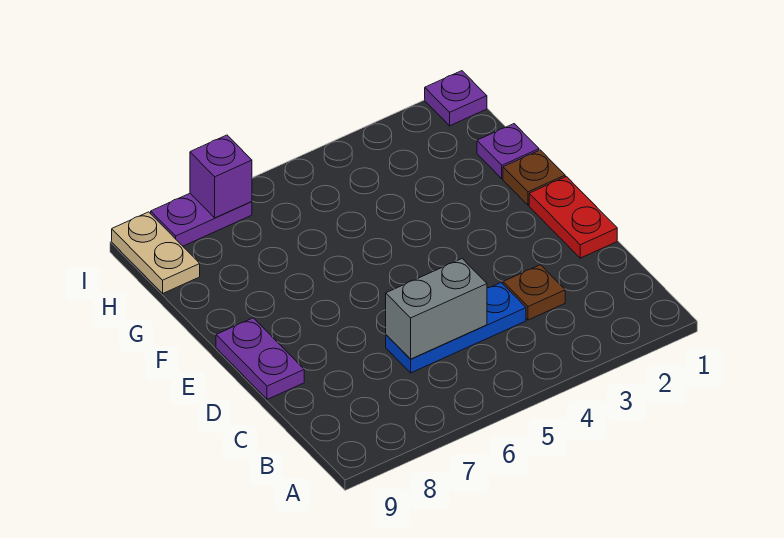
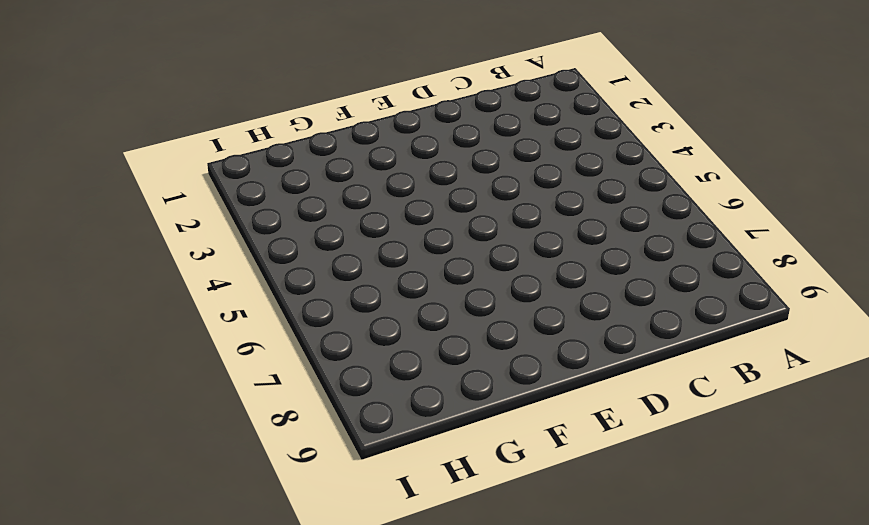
none -> brown 1x1 plate [503,265,565,320]
none -> blue 1x3 plate [386,283,526,373]

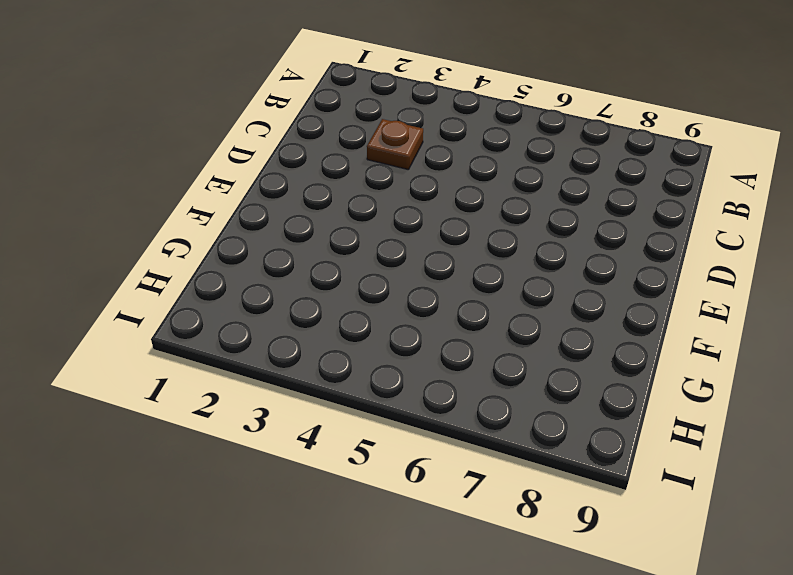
none -> blue 1x3 plate [386,283,526,373]
none -> red 1x2 plate [529,177,617,258]

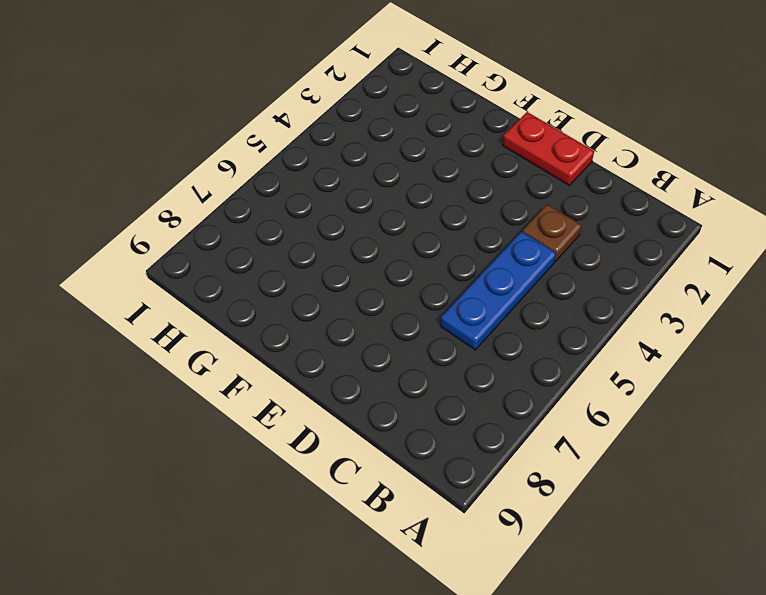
none -> purple 1x2 plate [216,318,304,399]
none -> brown 1x1 plate [503,150,565,205]

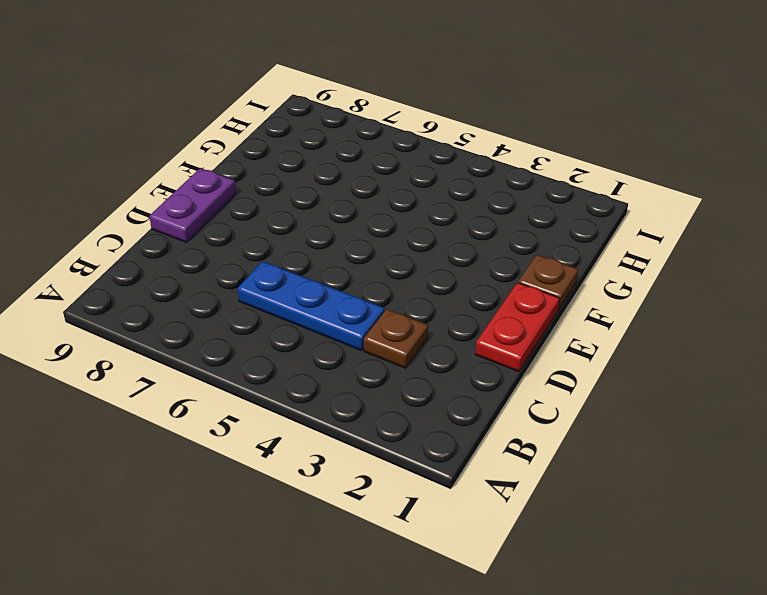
none -> purple 1x1 plate [477,124,539,179]
none -> tan 1x2 plate [112,212,200,293]

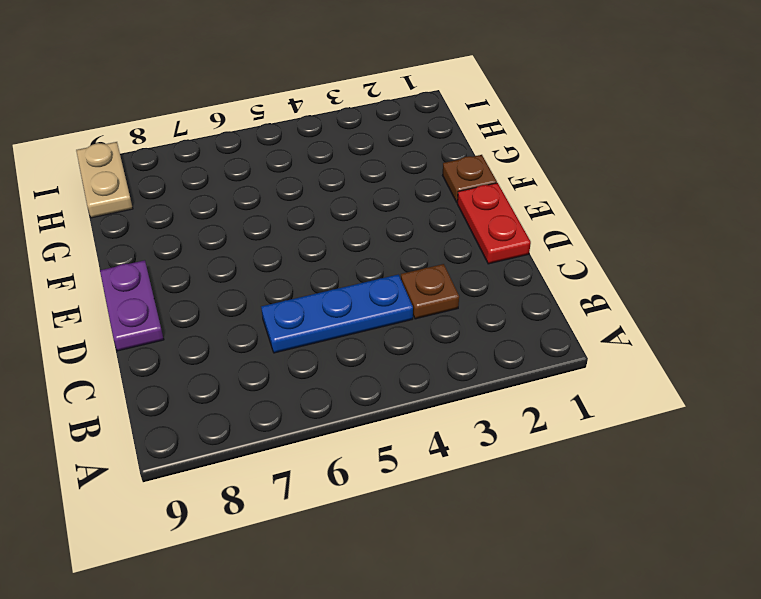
none -> purple 1x1 plate [477,124,539,179]
none -> purple 1x1 plate [425,71,487,126]

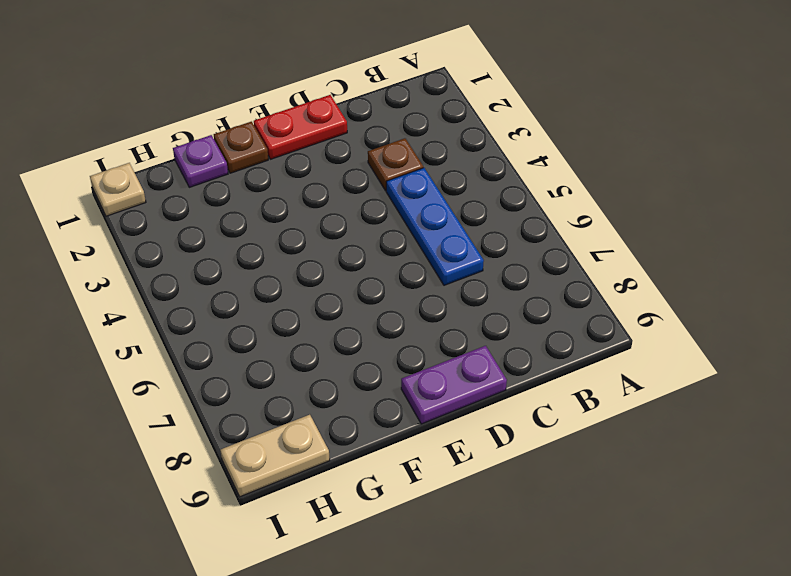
tan 1x1 plate [90,163,146,216] -> purple 1x1 plate [425,71,487,126]
none -> purple 1x2 plate [151,193,252,246]
none -> grey 1x2 brick [386,259,487,359]

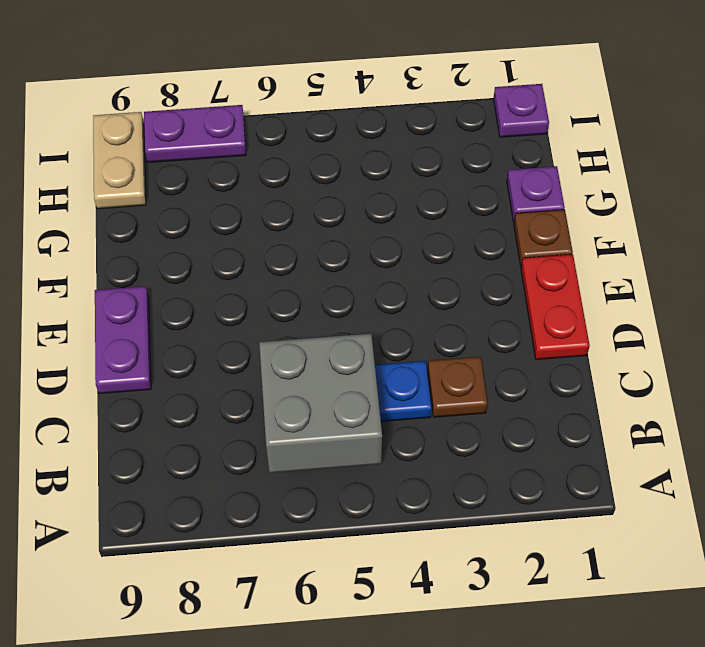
grey 2x2 brick [259,334,382,473] -> grey 1x2 brick [386,259,487,359]
none -> purple 1x1 brick [190,135,252,218]

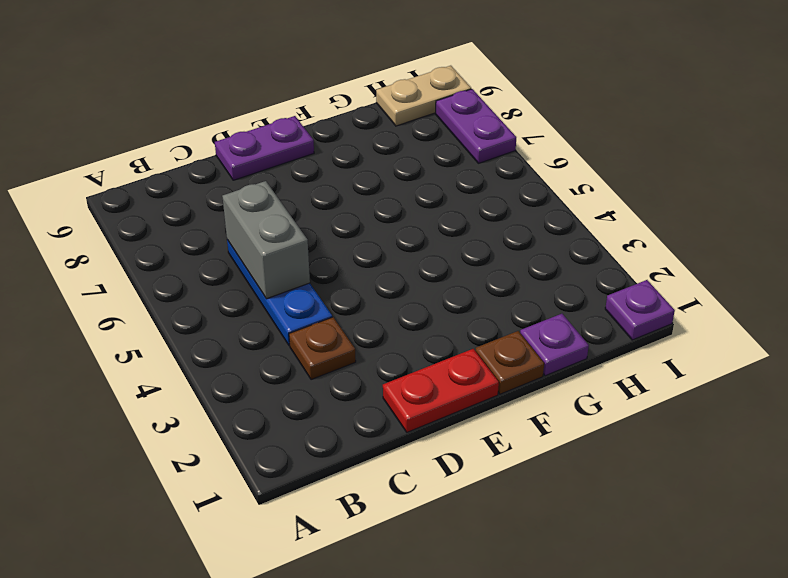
none -> purple 1x1 brick [190,135,252,218]

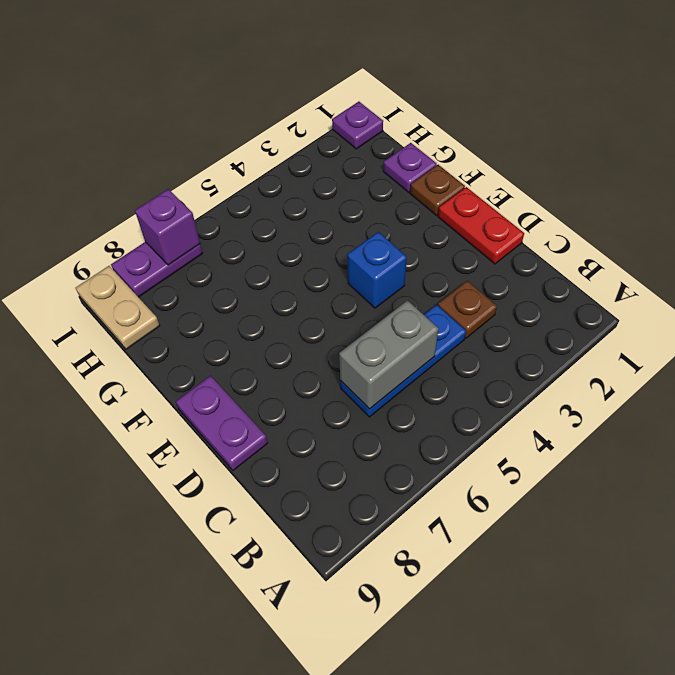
blue 1x1 brick [347,232,407,308] -> none

